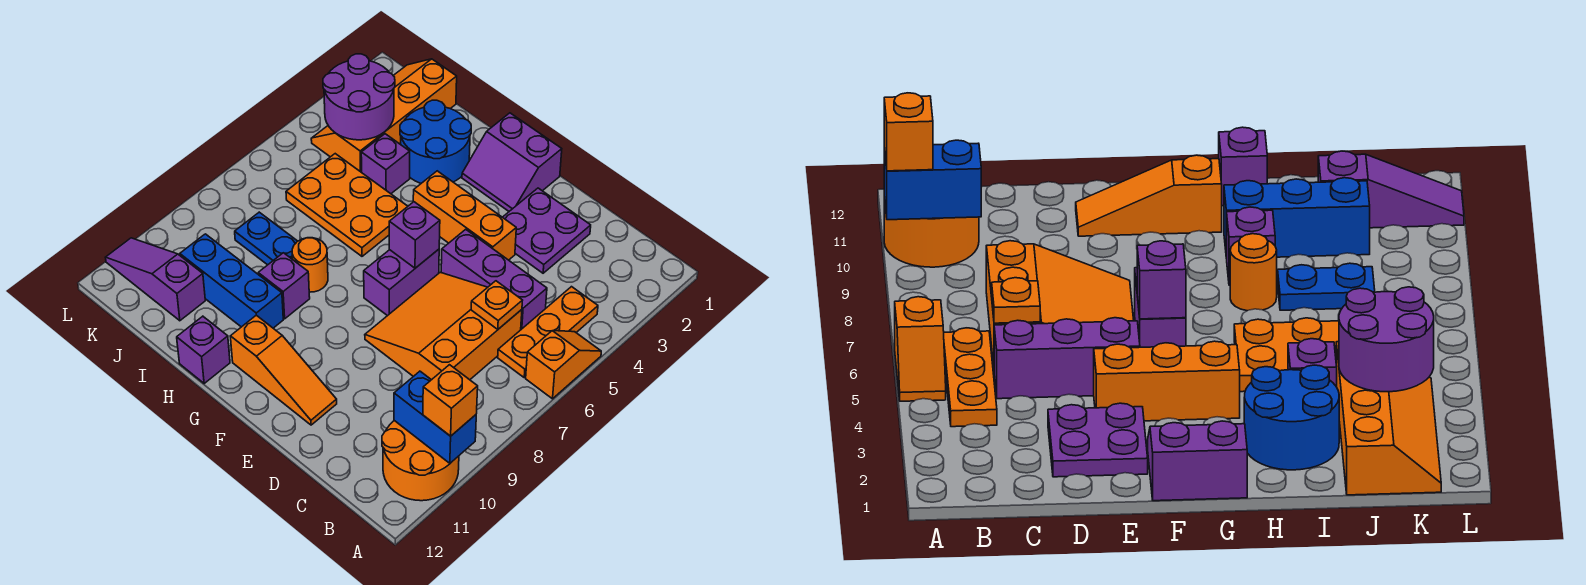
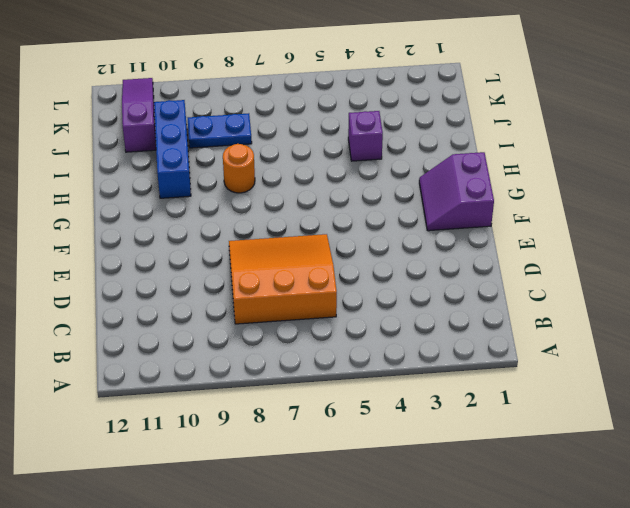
blue 1x2 plate [188,113,252,148] -> blue 1x2 plate turned to [235,212,298,265]
none -> orange 1x2 slope [526,331,601,399]
none -> orange 2x2 round brick [382,421,459,501]
none -> orange 1x3 plate [498,287,598,377]

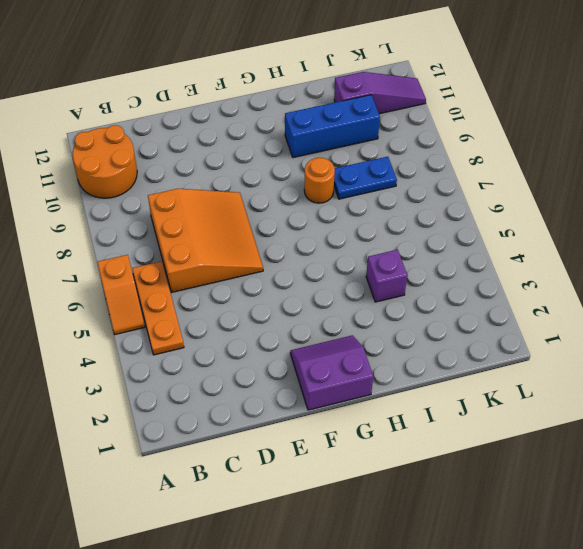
none -> purple 1x3 brick [441,229,547,329]
none -> purple 2x2 plate [503,188,591,273]
none -> orange 1x3 brick [413,171,516,260]

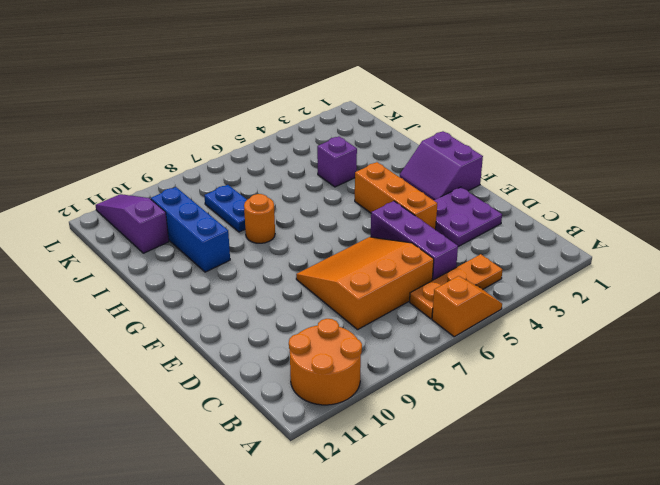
none -> orange 1x3 slope [230,315,337,425]
none -> purple 1x2 brick [364,249,439,316]
none -> blue 2x2 round brick [400,100,471,183]

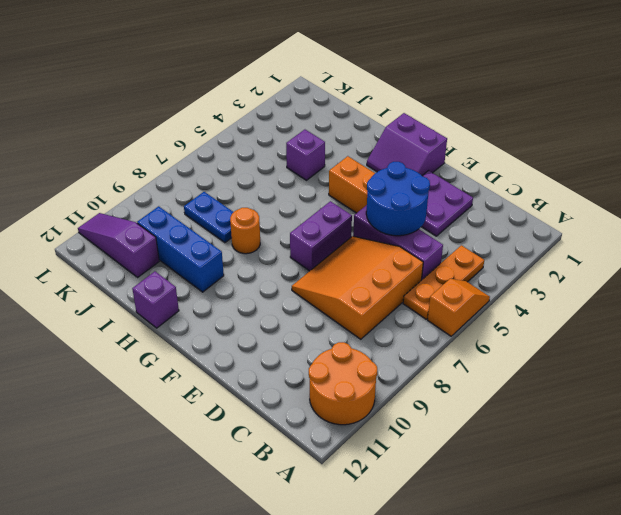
blue 2x2 round brick [366,162,430,236] -> blue 2x2 round brick moved to [400,100,471,183]
none -> orange 1x3 slope [230,315,337,425]
none -> orange 2x3 plate [286,154,408,256]
none -> purple 1x1 brick [258,253,310,319]

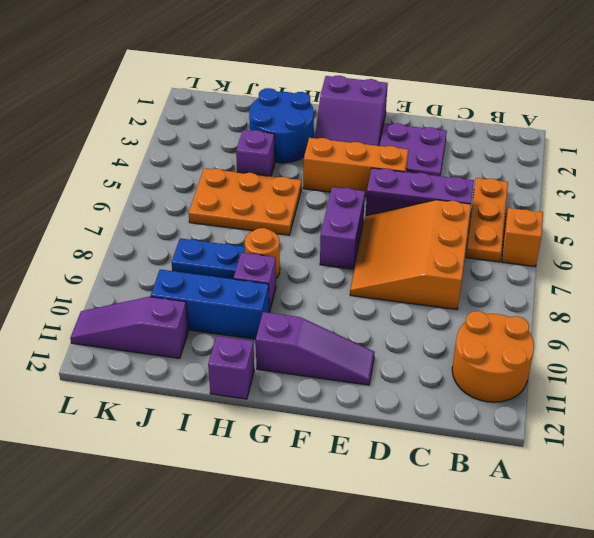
purple 1x3 slope [256,312,375,385] -> orange 1x3 slope [230,315,337,425]
none -> orange 2x4 slope [311,59,457,172]
none -> blue 1x2 brick [394,371,476,463]
none -> orange 1x1 plate [471,281,523,329]

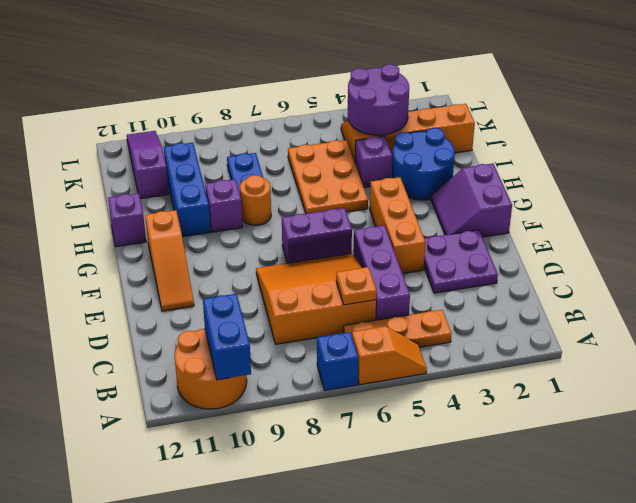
blue 1x1 brick [317,332,358,390] -> none
none -> purple 1x1 brick [389,202,440,268]
none -> orange 1x1 brick [423,365,478,436]

